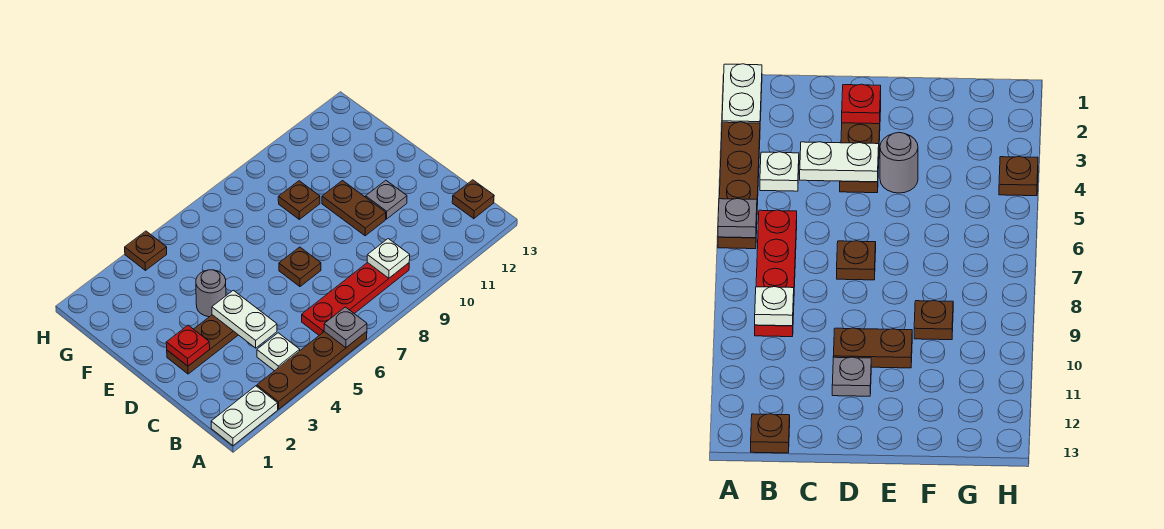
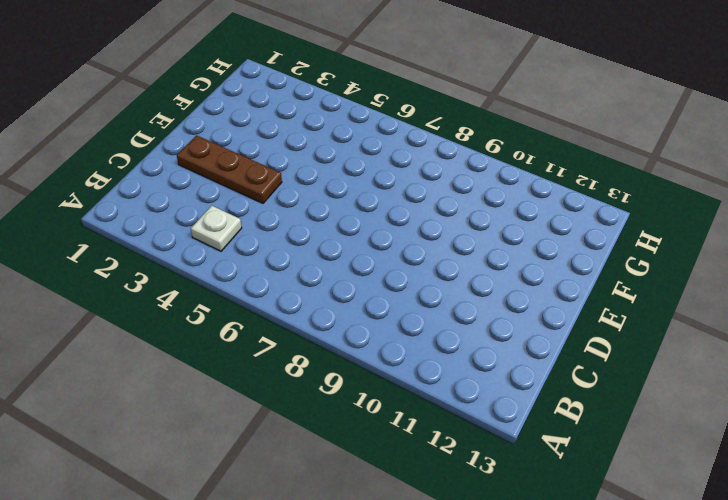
none -> white 1x2 plate [211,386,278,446]
none -> brown 1x4 plate [257,332,367,409]
none -> red 1x4 plate [302,263,409,335]

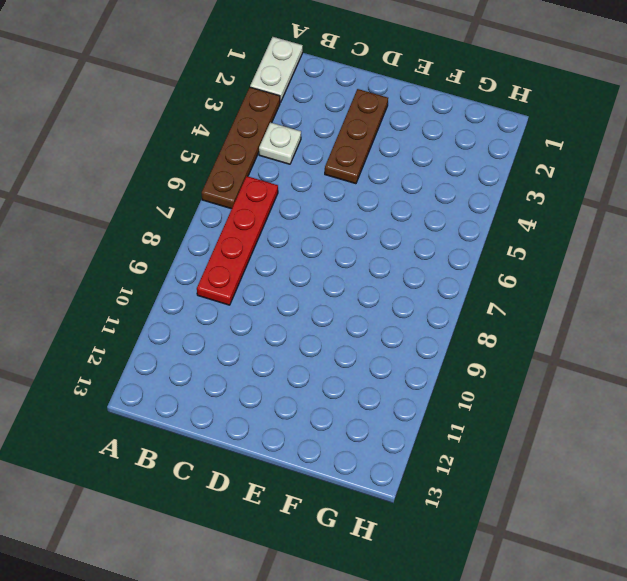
none -> brown 1x1 plate [452,180,494,219]
none -> brown 1x1 plate [279,247,321,287]
none -> brown 1x2 plate [322,181,386,236]

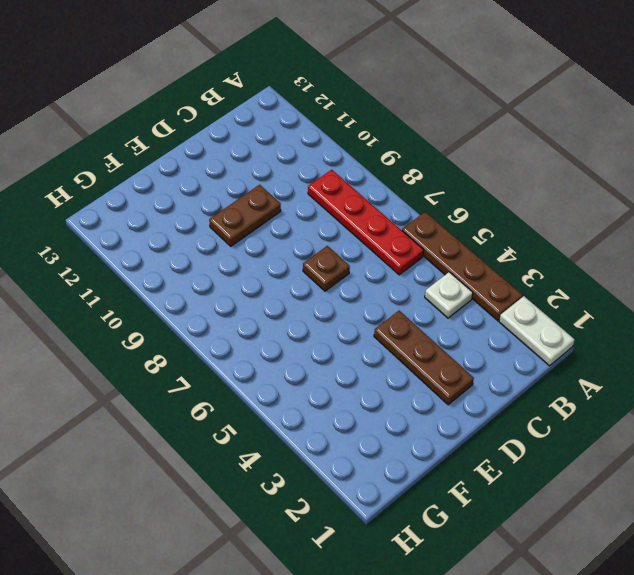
none -> brown 1x1 plate [452,180,494,219]
none -> grey 1x1 plate [366,180,407,219]
none -> grey 1x1 round brick [196,270,226,317]

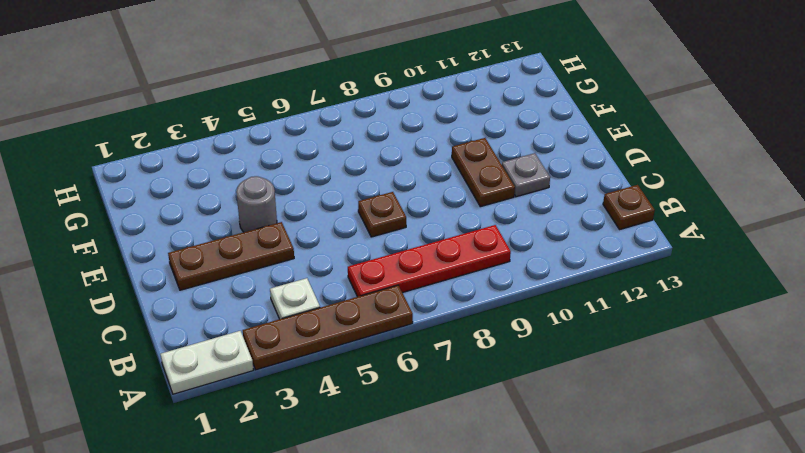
none -> brown 1x1 plate [278,181,320,219]
none -> brown 1x1 plate [125,231,167,270]
none -> grey 1x1 plate [324,307,367,348]

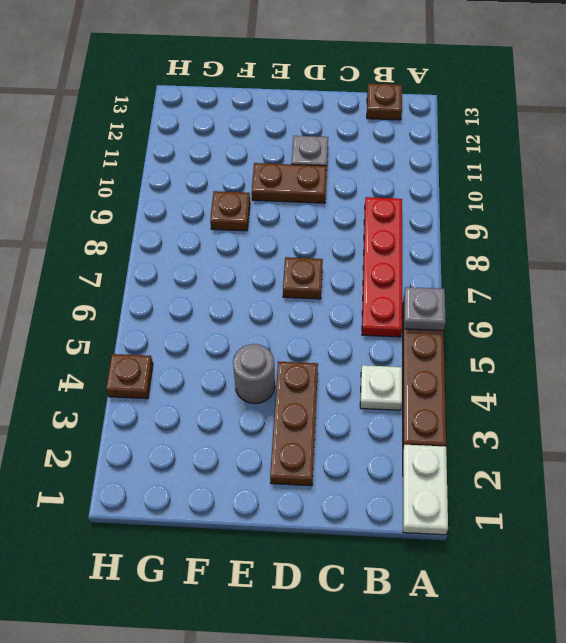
none -> white 1x1 plate [367,239,410,278]
none -> white 1x2 plate [212,290,277,348]
none -> red 1x1 plate [166,325,210,366]

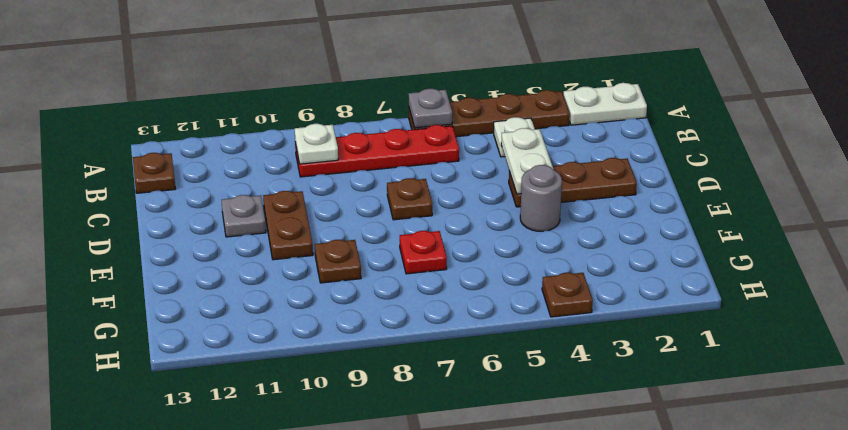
red 1x1 plate [400,231,447,274] -> red 1x1 plate moved to [166,325,210,366]

